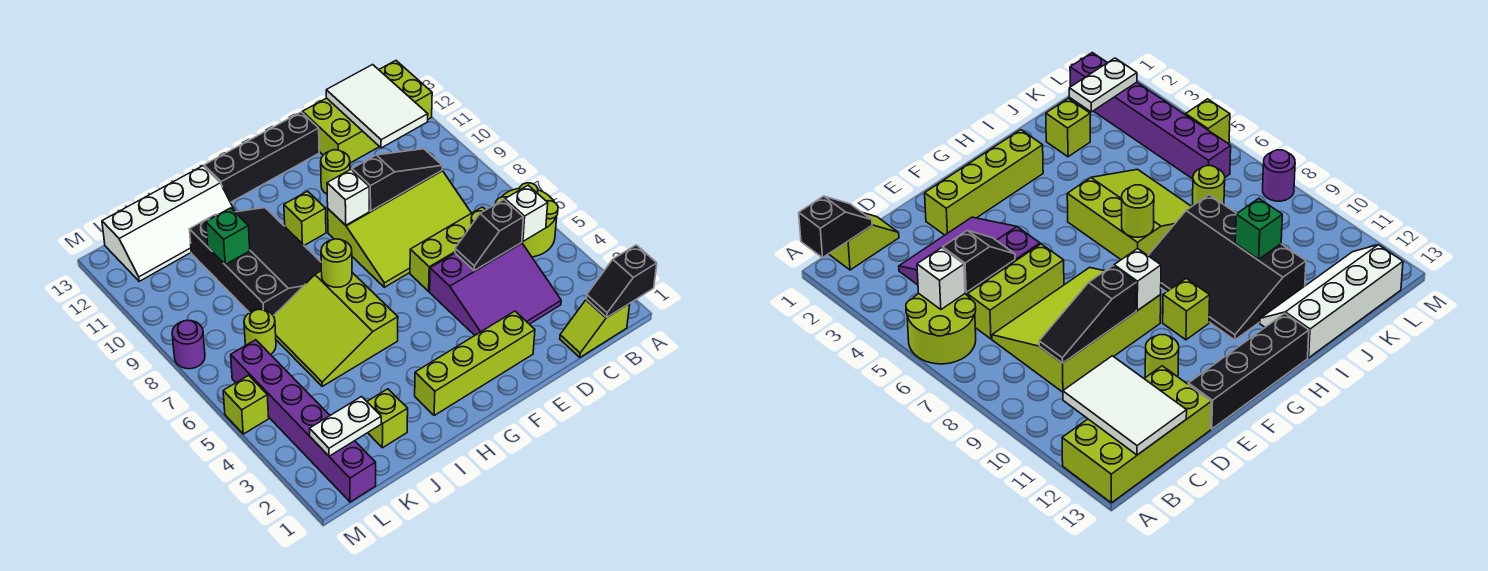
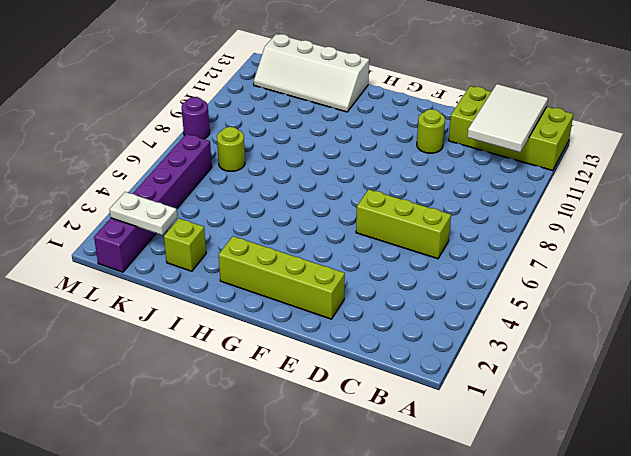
none -> lime 2x2 round brick [496,183,558,257]
none -> lime 1x2 slope [560,299,630,357]
none -> purple 3x3 slope [430,243,561,335]

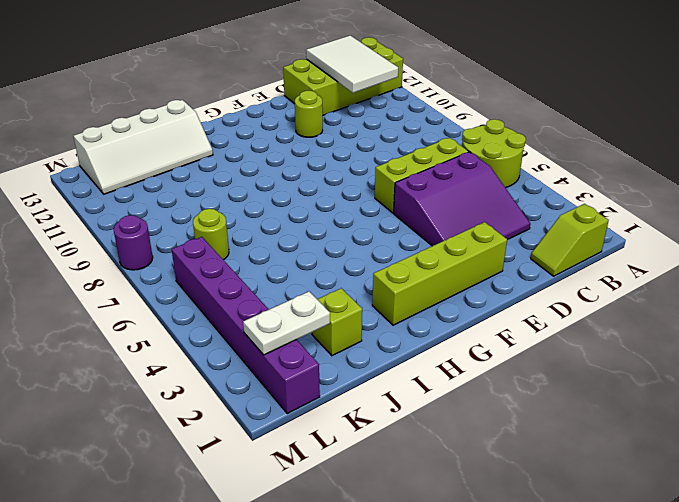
none -> lime 3x4 slope [328,171,471,287]
none -> black 1x4 brick [204,112,319,202]
none -> lime 1x1 brick [284,191,326,245]

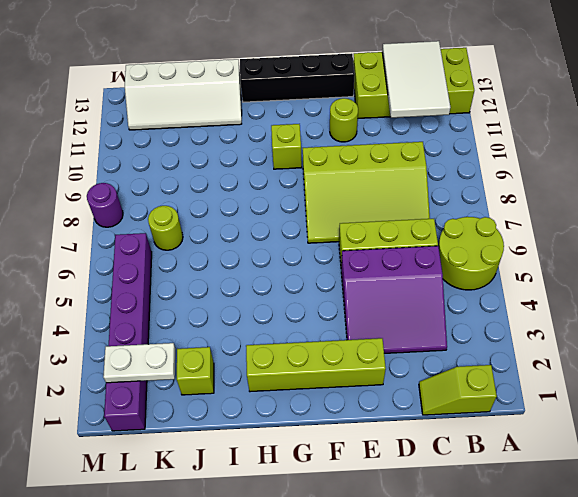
none -> lime 3x3 slope [274,271,398,386]
none -> black 3x4 slope [189,208,321,316]
none -> lime 1x1 brick [223,375,269,434]

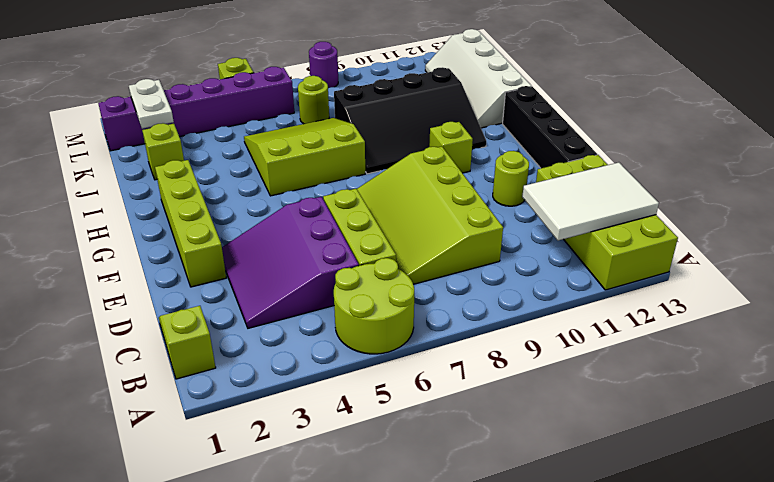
none -> black 1x2 slope [586,245,657,317]
none -> white 1x1 brick [505,185,548,241]
none -> black 1x2 slope [455,200,523,271]

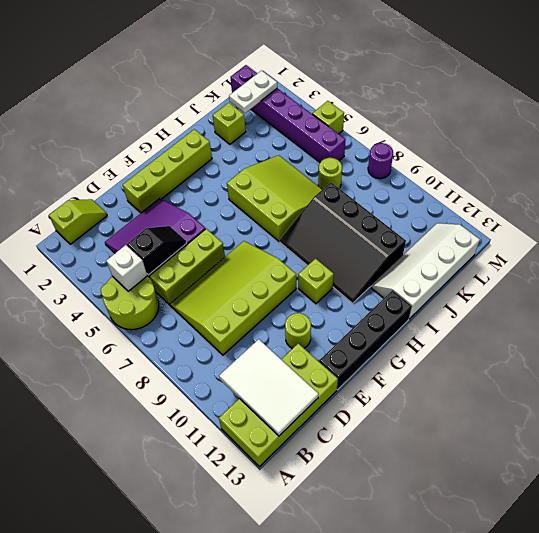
none -> black 1x2 slope [586,245,657,317]
none -> black 1x3 slope [352,149,442,211]
none -> white 1x1 brick [327,170,369,225]

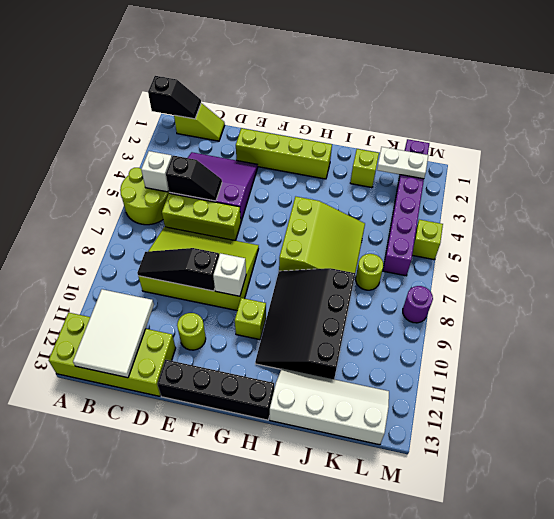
none -> lime 1x1 round brick [321,239,352,287]
none -> green 1x1 brick [206,208,250,265]

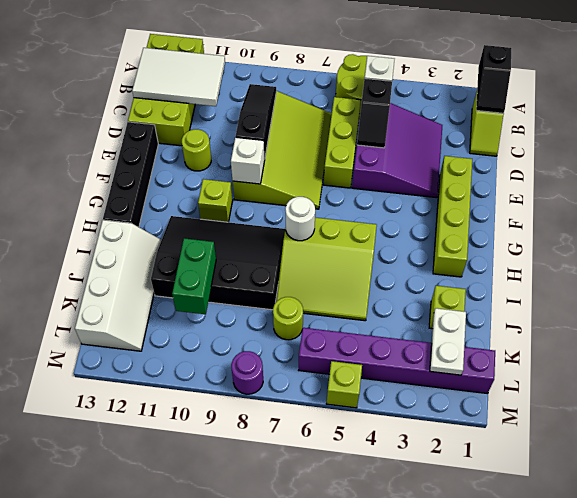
white 1x1 round brick [285,197,315,241] -> lime 1x1 round brick [321,239,352,287]
green 1x2 brick [172,238,216,314] -> green 1x1 brick [206,208,250,265]

